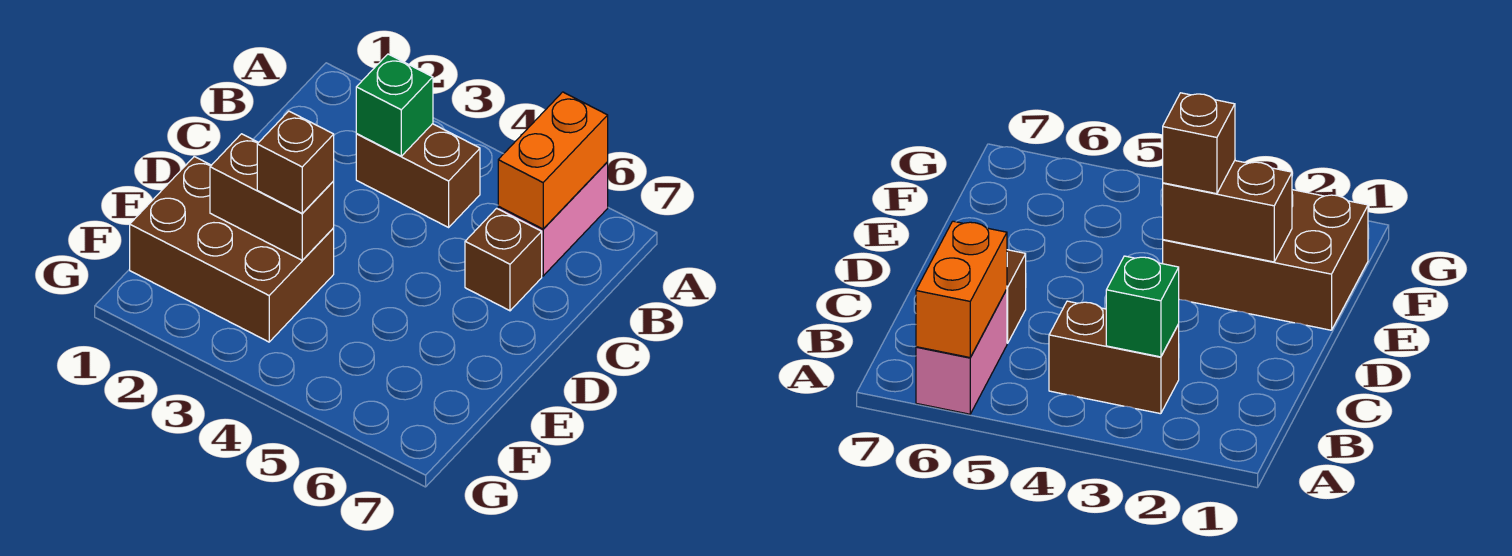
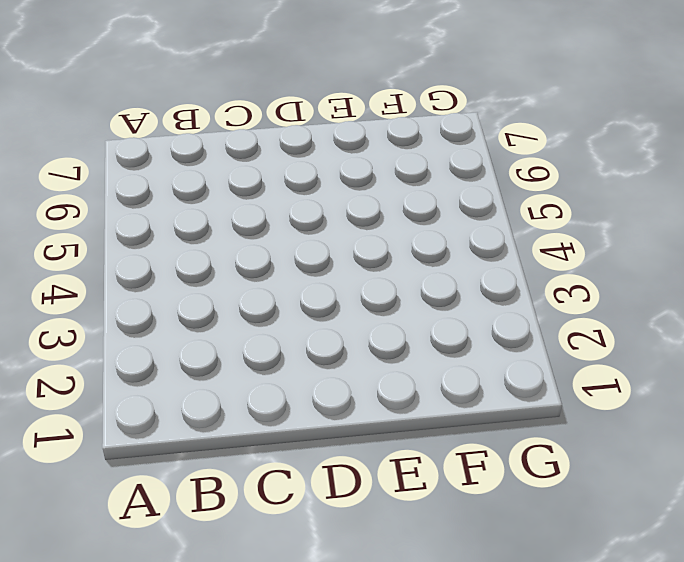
none -> pink 1x2 brick [498,162,608,276]
none -> brown 1x2 brick [356,124,480,227]

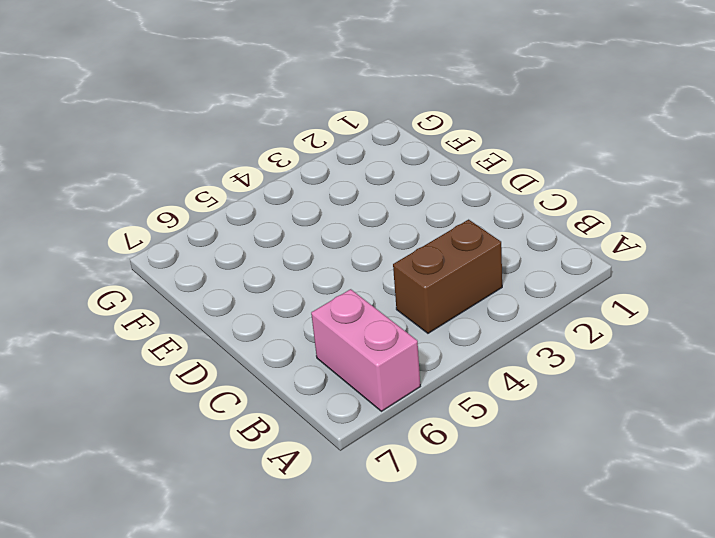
none -> brown 1x1 brick [465,208,542,311]
none -> brown 2x3 brick [130,157,334,342]

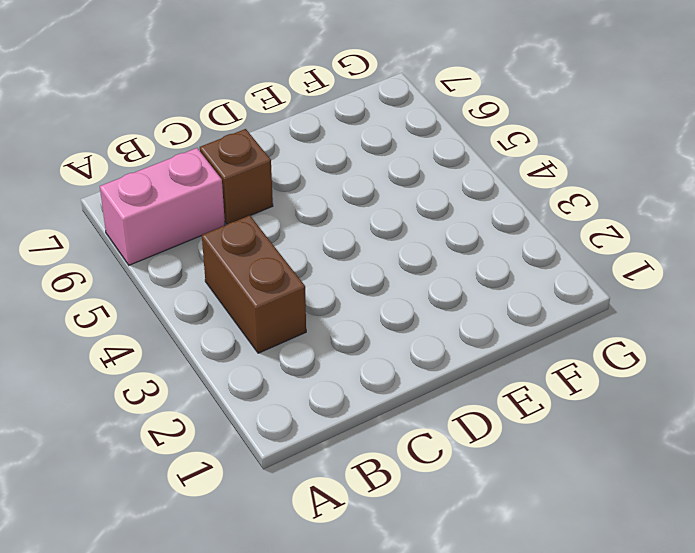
none -> brown 2x3 brick [130,157,334,342]
none -> orange 1x2 brick [498,92,608,229]

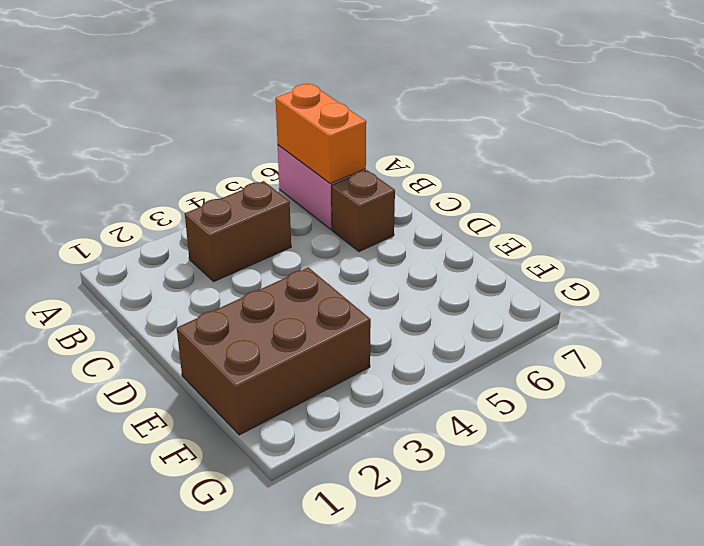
none -> green 1x1 brick [356,54,433,156]
none -> brown 1x2 brick [210,134,334,260]

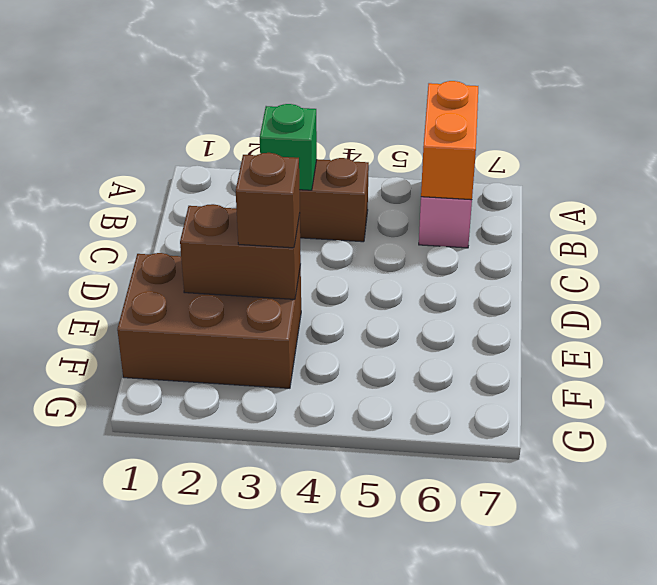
none -> brown 1x1 brick [465,208,542,311]

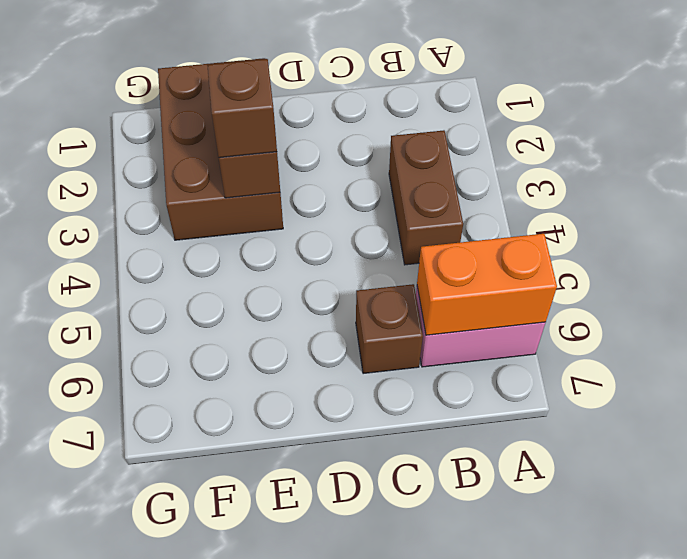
none -> green 1x1 brick [356,54,433,156]

